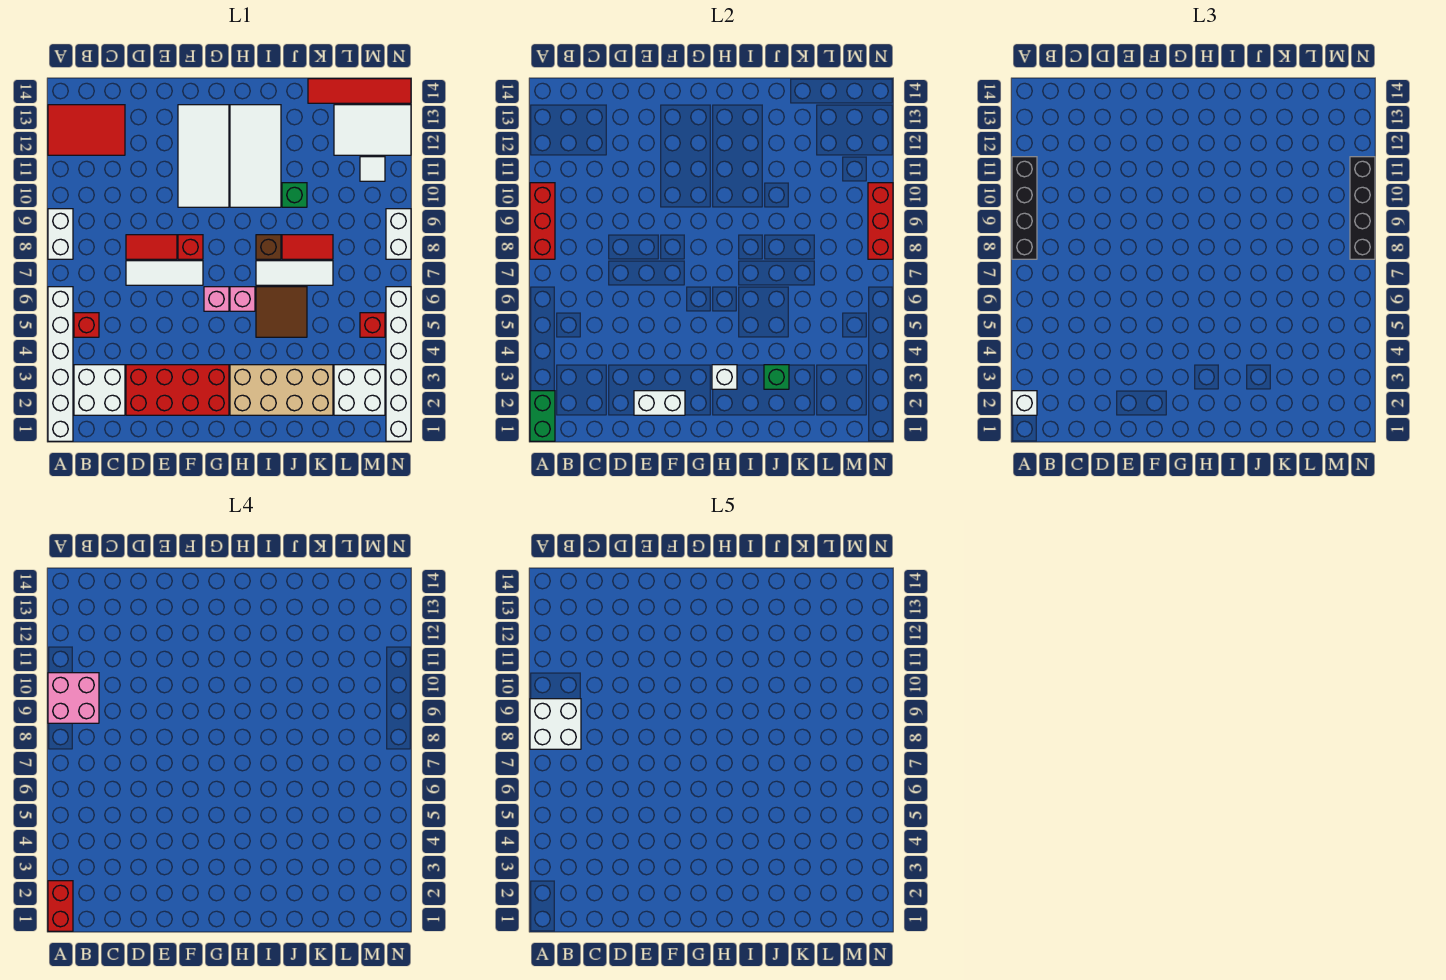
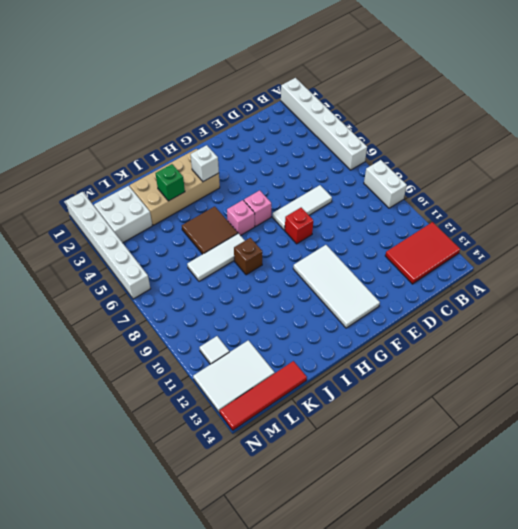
none -> white 2x2 brick [74,365,125,415]
none -> red 1x1 brick [74,313,99,337]
none -> red 2x4 brick [126,365,229,415]
none -> red 1x2 tile [126,235,177,259]

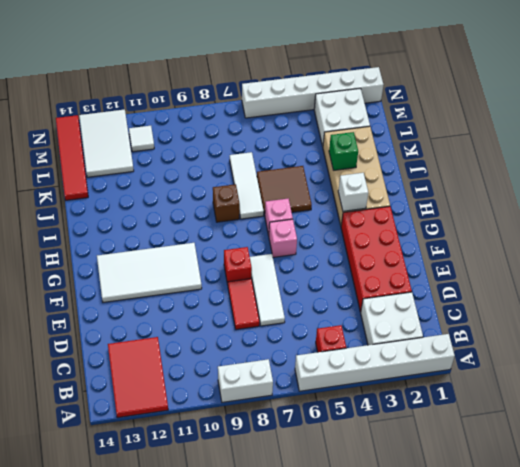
none -> white 2x4 tile [230,105,281,207]
none -> red 1x2 tile [282,235,333,259]
none -> green 1x1 brick [282,183,307,207]
none -> red 1x1 brick [360,313,385,337]

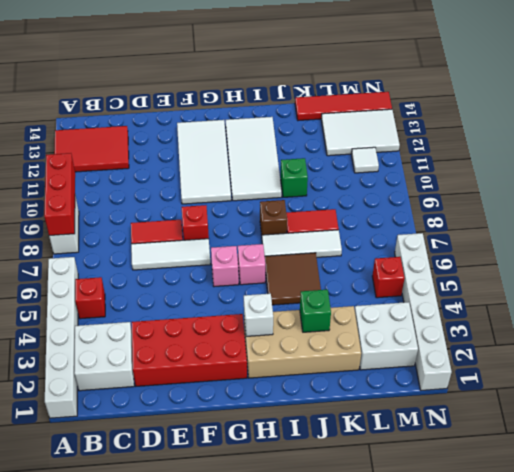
none -> white 1x2 brick [386,209,411,259]
none -> green 1x2 brick [530,391,555,441]
none -> white 1x2 brick [634,391,685,415]
none -> red 1x3 brick [868,183,893,259]

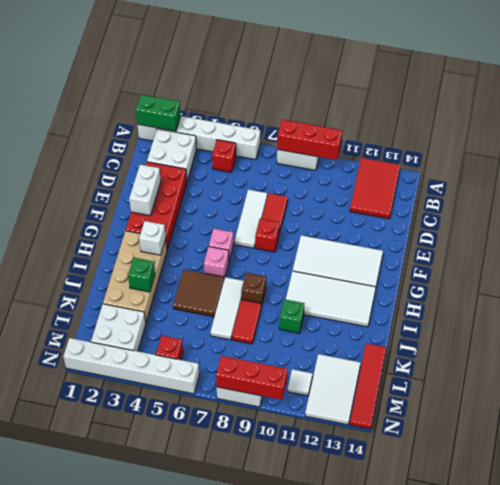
none -> white 1x1 brick [1012,391,1037,415]
none -> black 1x4 brick [1012,157,1037,259]
none -> black 1x4 brick [1350,157,1375,259]
none -> red 1x2 brick [48,881,73,931]

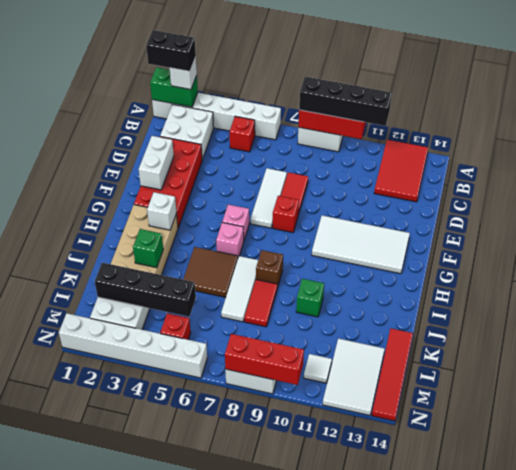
black 1x2 brick [146,30,196,71] -> red 1x2 brick [48,881,73,931]
black 1x4 brick [95,263,196,317] -> black 1x4 brick moved to [1350,157,1375,259]
none -> white 2x4 tile [230,105,281,207]
none -> pink 2x2 brick [48,673,99,723]
none -> white 2x2 brick [530,699,581,749]

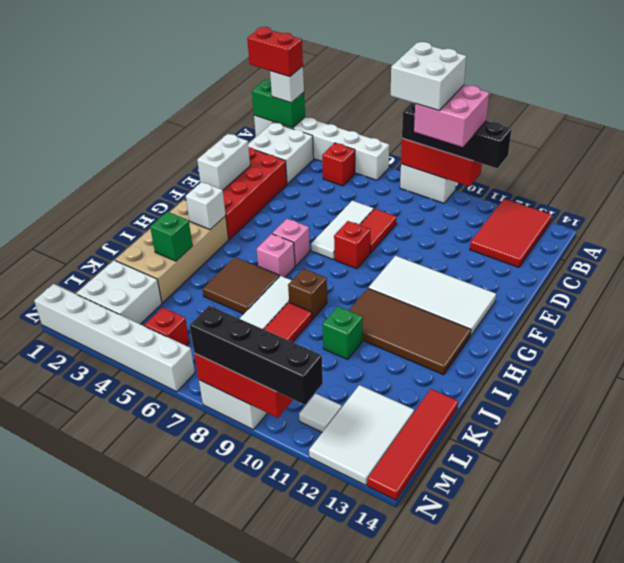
brown 2x4 tile [349,288,471,375] -> white 2x4 tile [230,105,281,207]

